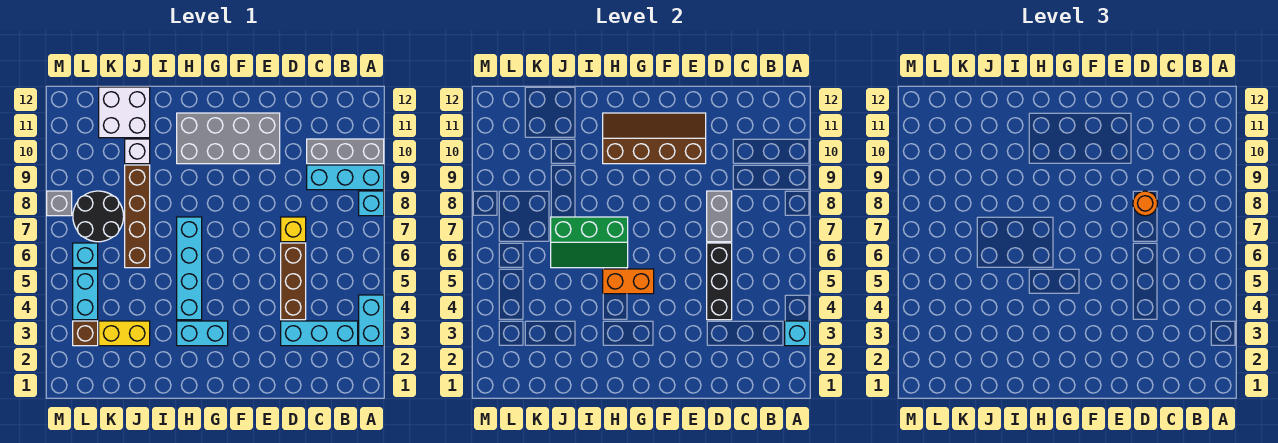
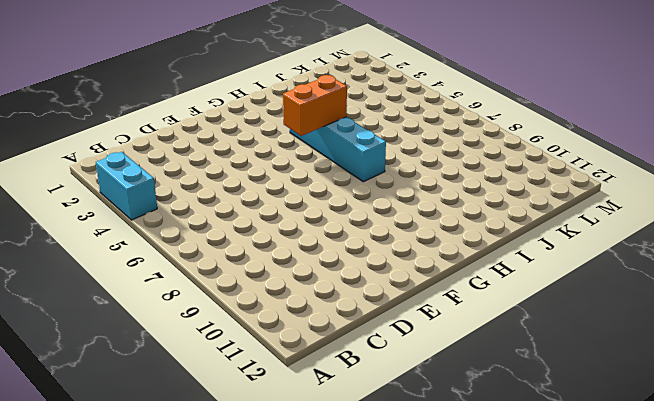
none -> cyan 1x1 brick [359,191,384,216]
none -> cyan 1x3 brick [307,165,384,190]
none -> grey 1x3 brick [307,139,384,164]

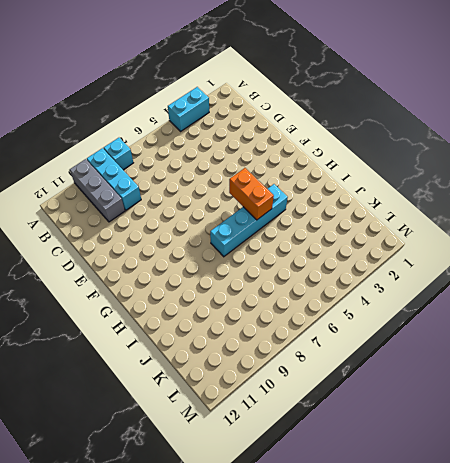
none -> cyan 1x3 brick [281,321,358,346]
none -> brown 1x3 brick [281,243,306,320]
none -> yellow 1x1 brick [281,217,306,242]

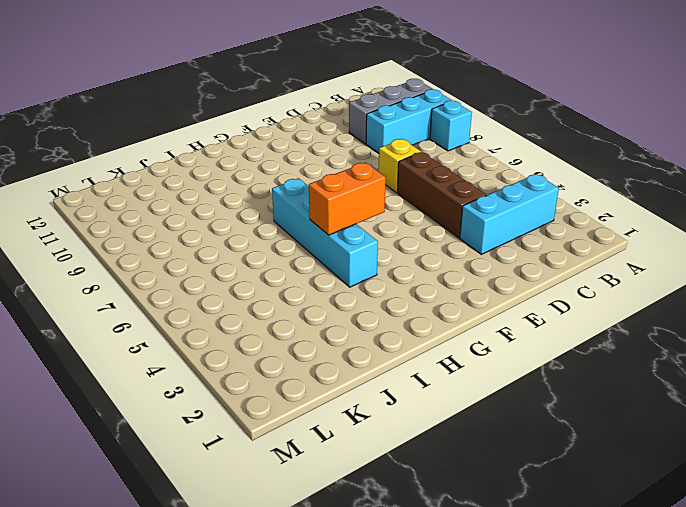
none -> cyan 1x2 brick [359,295,384,346]
none -> grey 2x4 brick [177,113,280,164]
none -> cyan 1x2 brick [177,321,228,346]

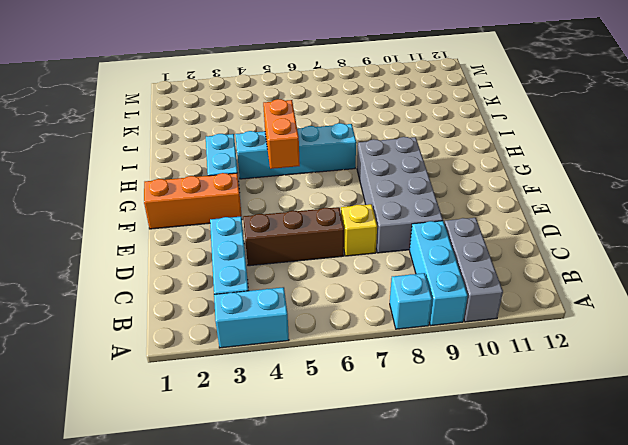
grey 2x4 brick [357,137,443,253] -> grey 2x4 brick moved to [177,113,280,164]
orange 1x3 brick [144,173,242,229] -> none
none -> yellow 1x2 brick [99,321,150,346]
none -> brown 1x4 brick [125,165,150,268]
none -> white 1x1 brick [125,139,150,164]

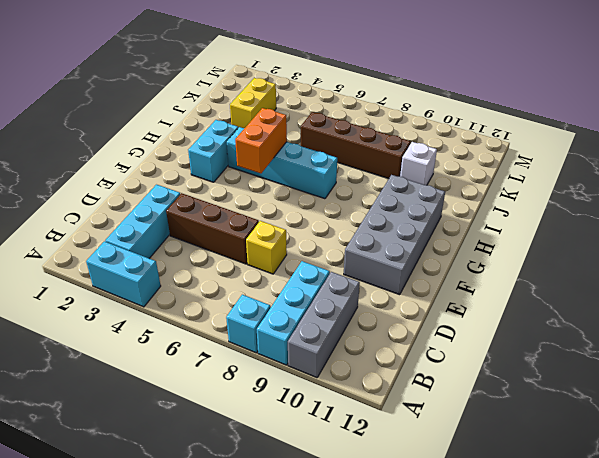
none -> white 2x2 brick [99,87,150,138]
none -> black 2x2 round brick [73,191,124,242]
none -> brown 1x1 brick [73,321,98,346]

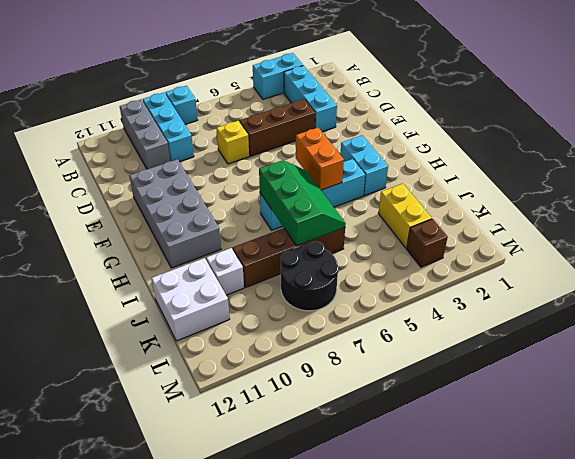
none -> cyan 1x2 brick [73,269,98,320]
none -> cyan 1x1 brick [73,243,98,268]
none -> grey 1x1 brick [47,191,72,216]

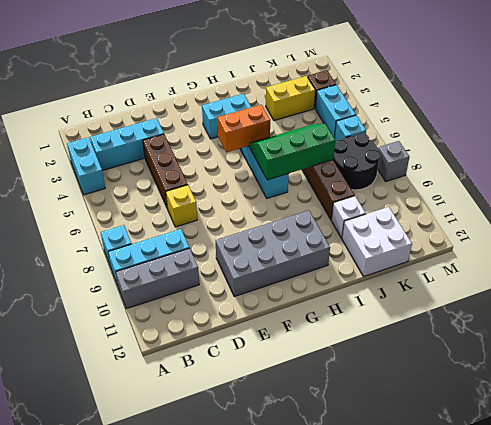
none -> cyan 1x1 brick [785,321,810,346]
none -> black 1x3 brick [707,243,732,320]
none -> grey 1x2 brick [707,191,732,242]

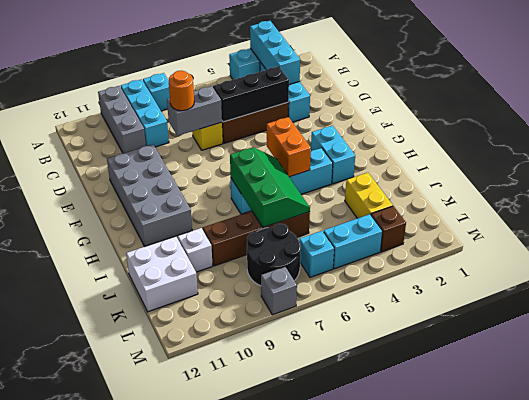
cyan 1x3 brick [250,21,300,84] -> cyan 1x1 brick [785,321,810,346]
none -> brown 2x4 slope [603,113,706,164]

